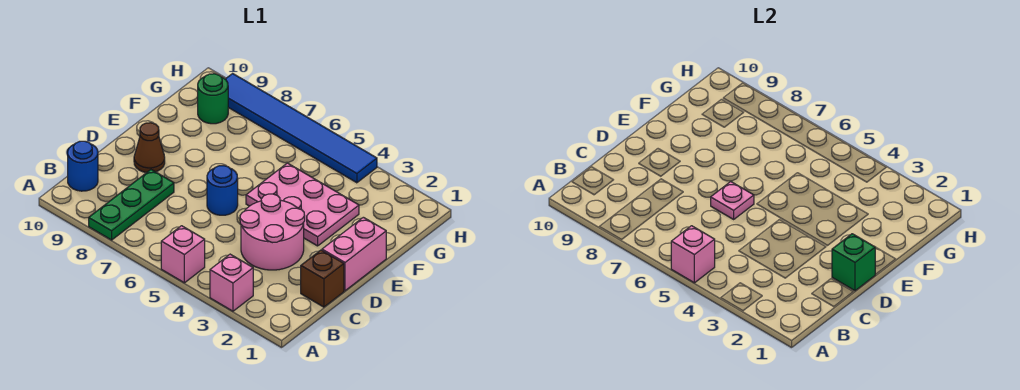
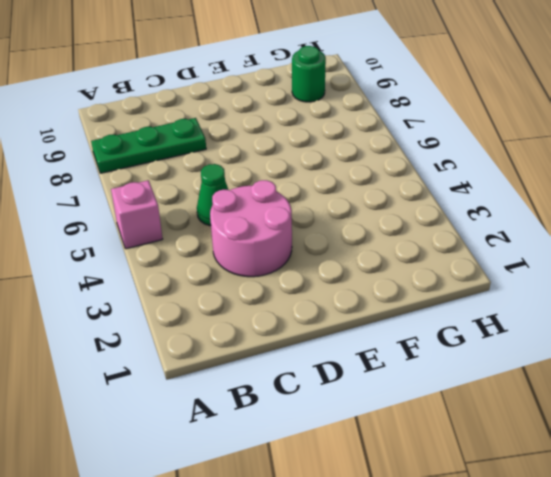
green 1x1 cone [197,164,228,226] -> none
none -> pink 1x1 brick [210,254,253,311]
none -> blue 1x1 round brick [68,141,98,191]
none -> brown 1x1 brick [301,250,344,307]

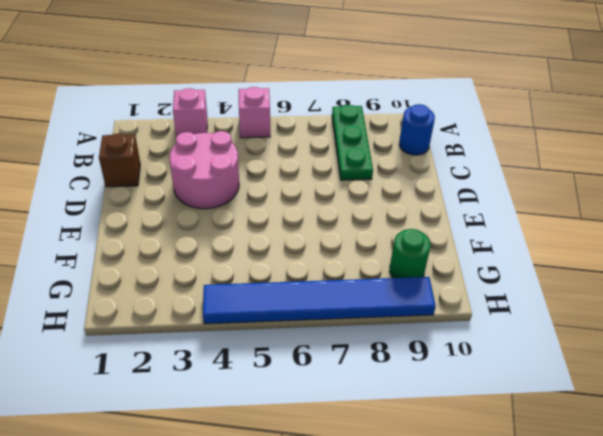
none -> pink 1x2 brick [322,217,386,291]
none -> blue 1x1 round brick [207,166,238,215]
none -> brown 1x1 cone [134,123,165,173]

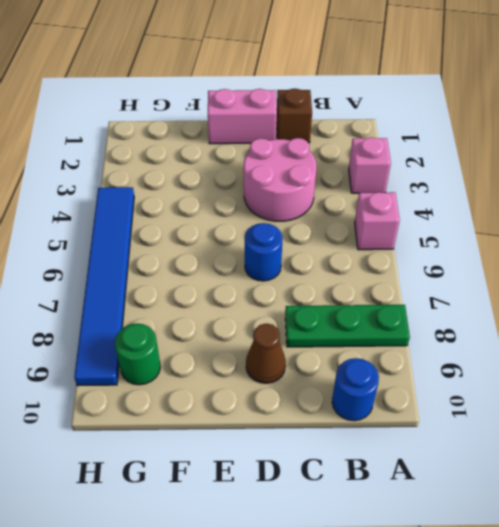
none -> pink 2x3 plate [246,163,359,246]
none -> pink 1x1 brick [671,226,715,283]
none -> green 1x1 brick [832,234,875,291]

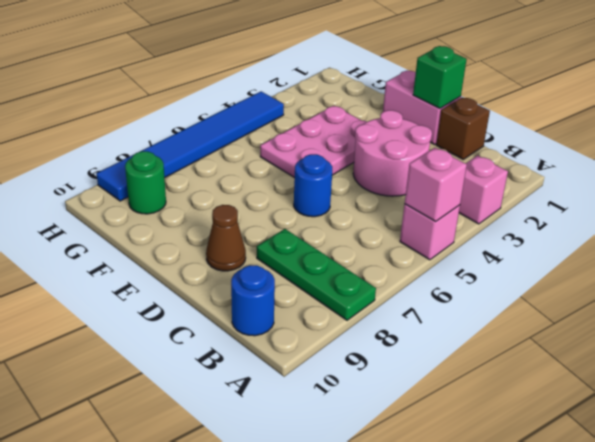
none -> pink 1x1 plate [711,182,754,219]

